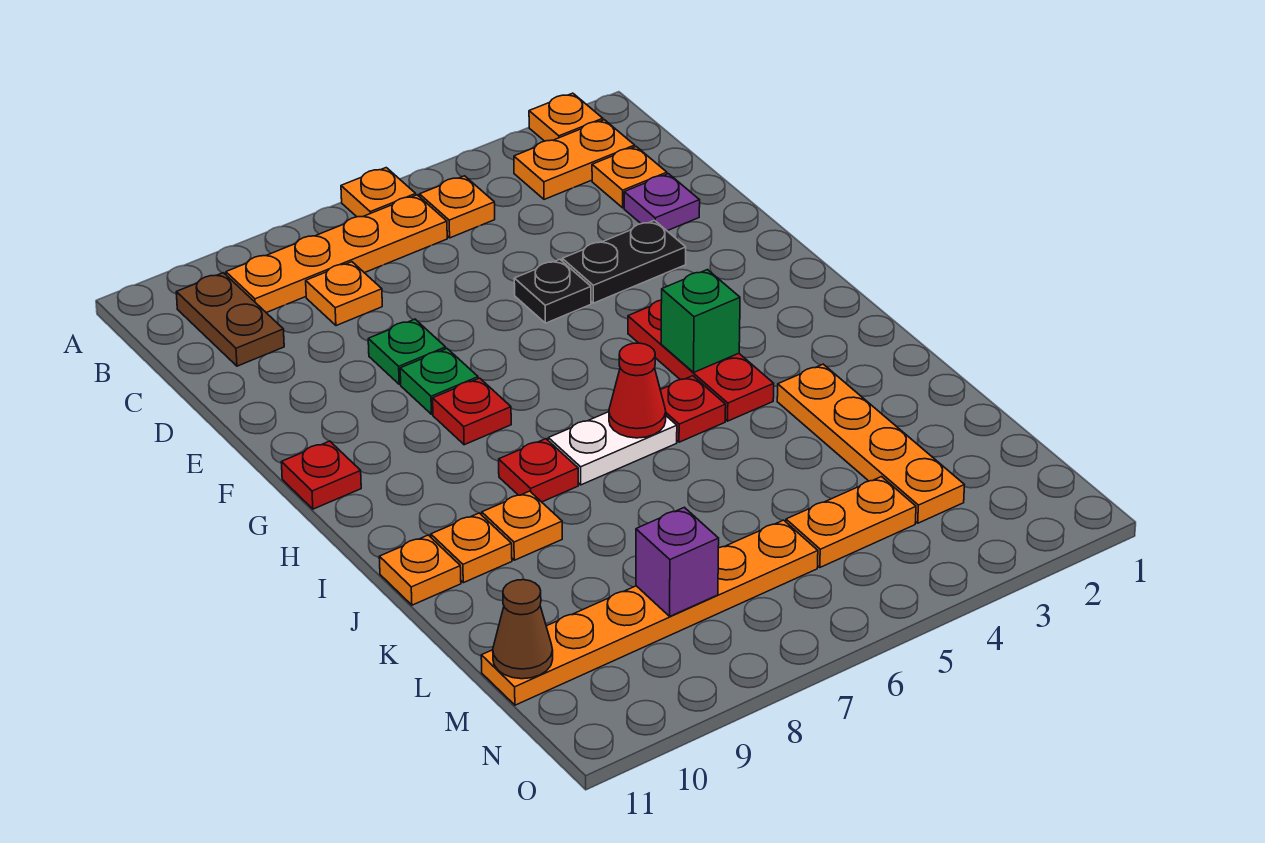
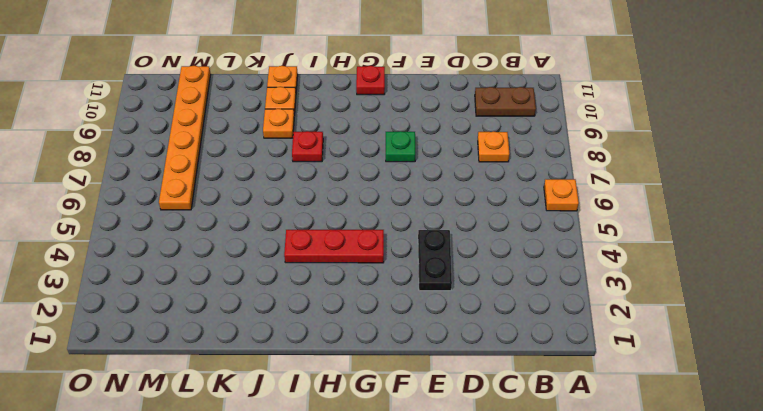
none -> orange 1x1 plate [529,93,603,141]
none -> orange 1x2 plate [514,120,635,199]
none -> orange 1x1 plate [420,176,495,238]

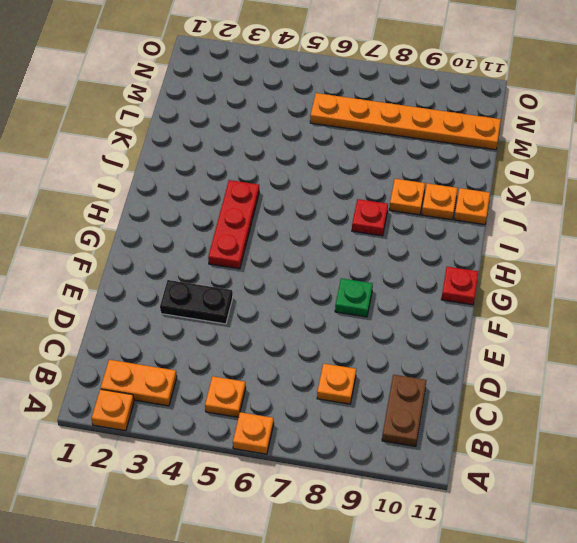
none -> orange 1x4 plate [226,195,447,313]
none -> orange 1x1 plate [592,147,667,208]
none -> purple 1x1 plate [624,174,700,231]

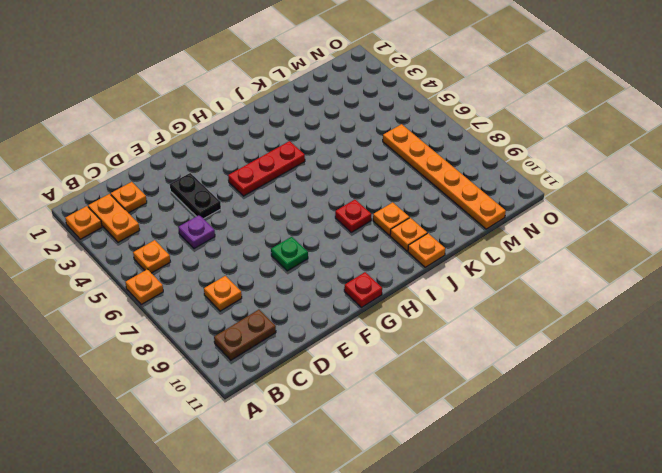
purple 1x1 plate [178,215,215,249] -> purple 1x1 plate moved to [624,174,700,231]
none -> orange 1x4 plate [226,195,447,313]
none -> black 1x1 plate [514,259,591,323]
none -> green 1x1 plate [368,319,446,384]

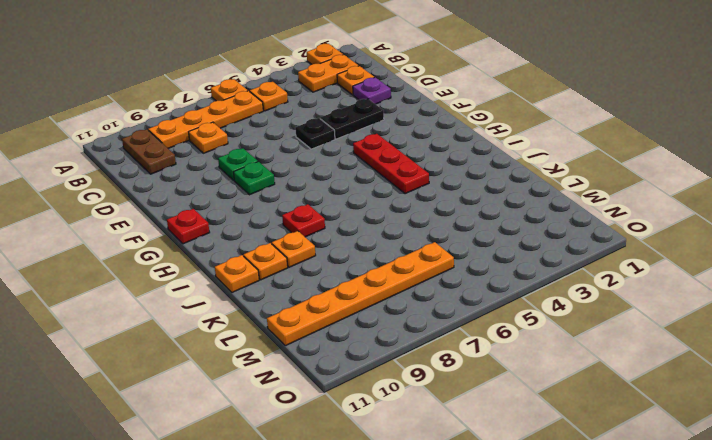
none -> red 1x1 plate [433,378,511,445]
none -> red 1x1 plate [660,376,726,442]
none -> white 1x2 plate [548,412,677,485]

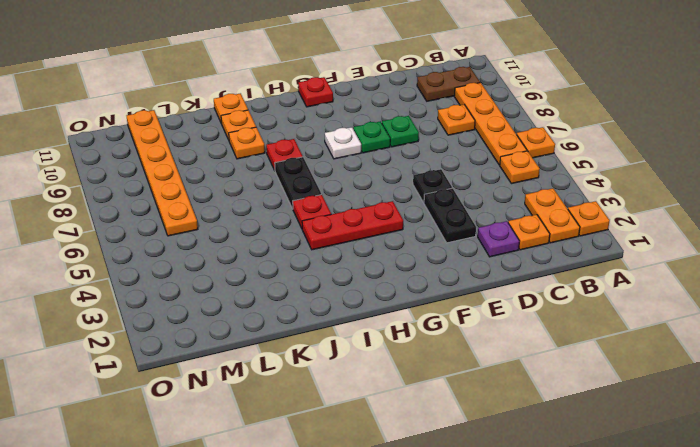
white 1x1 plate [325,127,361,159] -> red 1x1 plate [433,378,511,445]
black 1x2 plate [275,157,321,209] -> white 1x2 plate [548,412,677,485]
none -> orange 1x4 plate [777,364,964,523]
none -> orange 1x2 plate [786,477,916,567]
none -> green 1x1 brick [661,270,740,372]

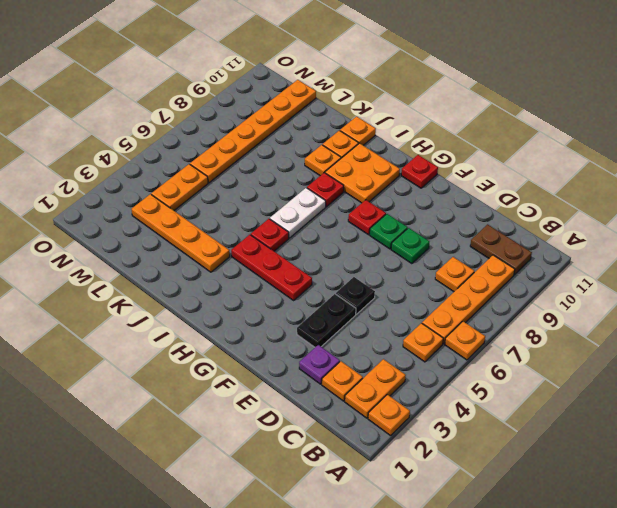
orange 2x2 plate [325,143,400,203] -> none
none -> green 1x1 brick [661,270,740,372]
none -> red 1x1 cone [609,343,666,438]
none -> purple 1x1 brick [636,507,719,616]

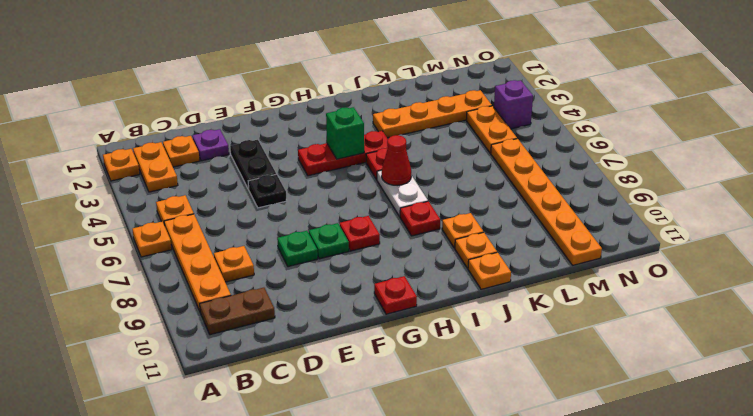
purple 1x1 brick [494,80,533,129] -> purple 1x1 brick moved to [636,507,719,616]
none -> brown 1x1 cone [493,580,553,679]

